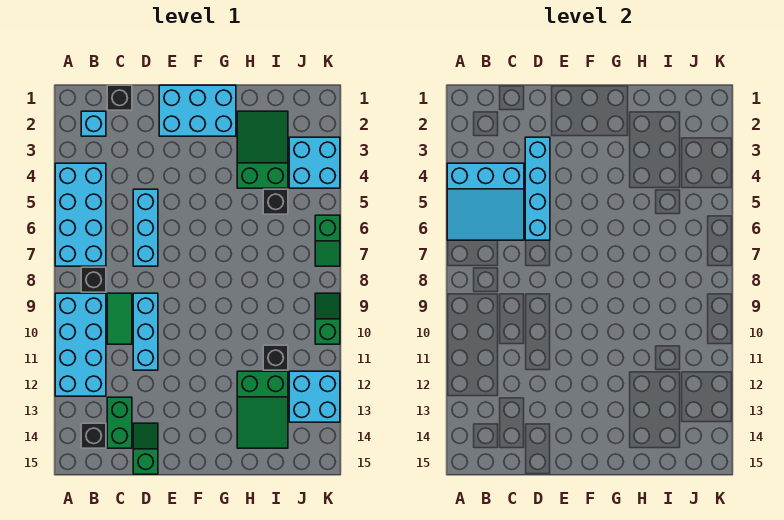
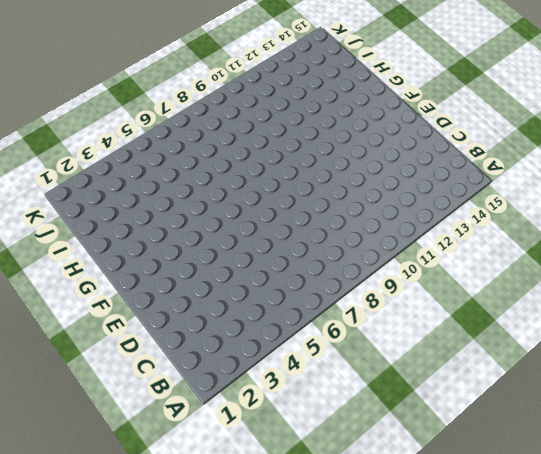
none -> cyan 2x4 brick [55,163,106,266]
none -> cyan 2x4 brick [55,293,106,396]
none -> cyan 1x1 brick [81,111,106,136]

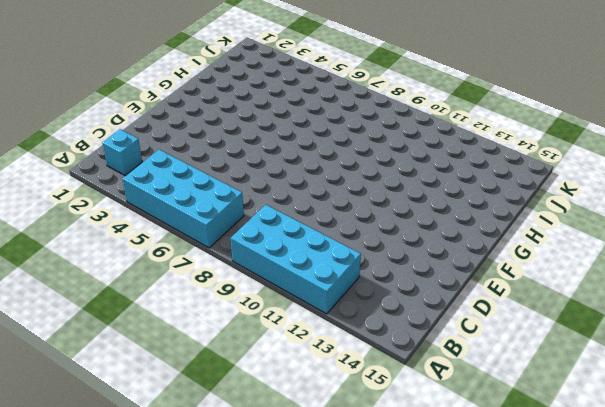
none -> black 1x1 brick [81,267,106,292]
none -> black 1x1 brick [81,423,106,448]
none -> black 1x1 brick [107,85,132,110]

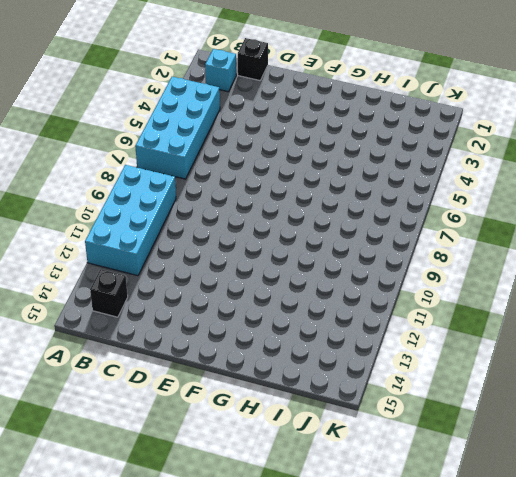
none -> black 1x1 brick [81,267,106,292]
none -> green 1x2 tile [107,293,132,344]
none -> green 1x2 brick [107,397,132,448]

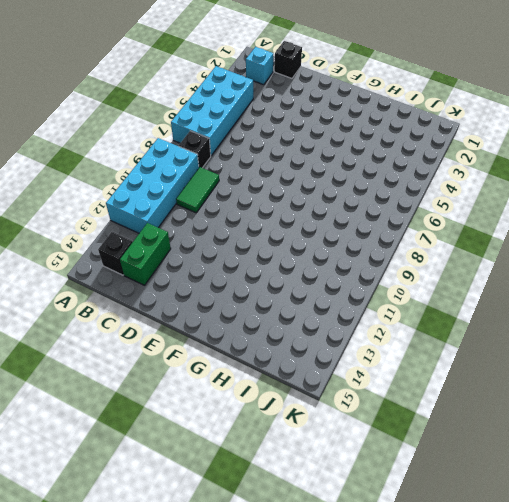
none -> cyan 1x3 brick [133,189,158,266]
none -> cyan 1x3 brick [133,293,158,370]
none -> green 1x2 slope [133,423,158,474]

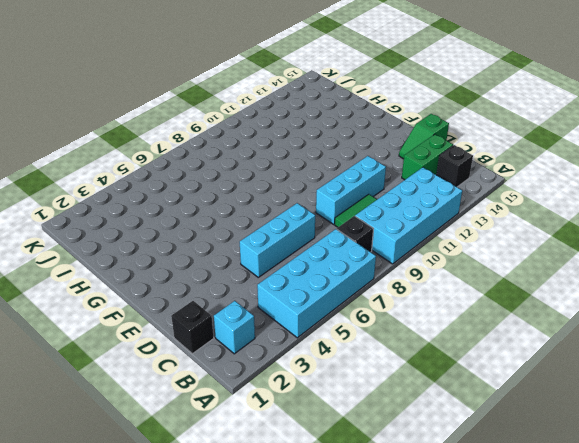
none -> cyan 2x3 brick [159,85,236,136]
none -> green 2x3 slope [237,111,288,188]
none -> green 2x3 slope [237,371,288,448]

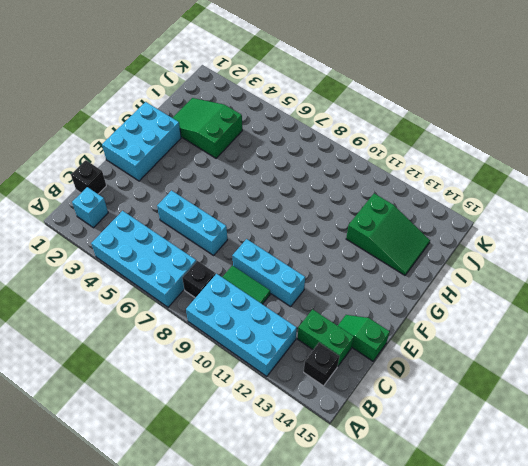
none -> black 1x1 brick [263,189,288,214]
none -> black 1x1 brick [263,345,288,370]
none -> cyan 2x2 brick [289,137,340,188]

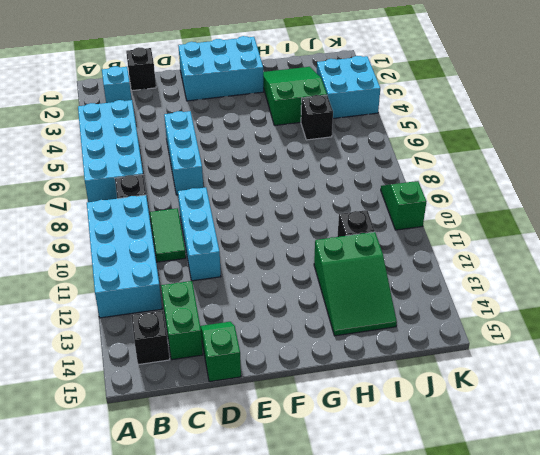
none -> cyan 2x2 brick [289,371,340,422]
none -> green 1x2 slope [315,215,340,266]
none -> cyan 3x3 slope [447,163,524,240]

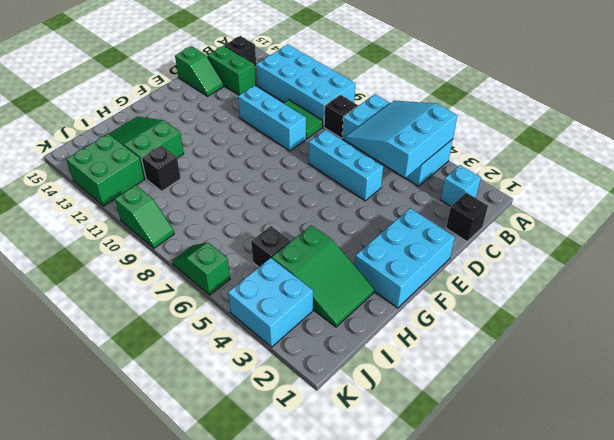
green 2x2 brick [66,134,144,206] -> cyan 2x2 brick [289,371,340,422]
none -> cyan 1x4 brick [525,137,550,240]

